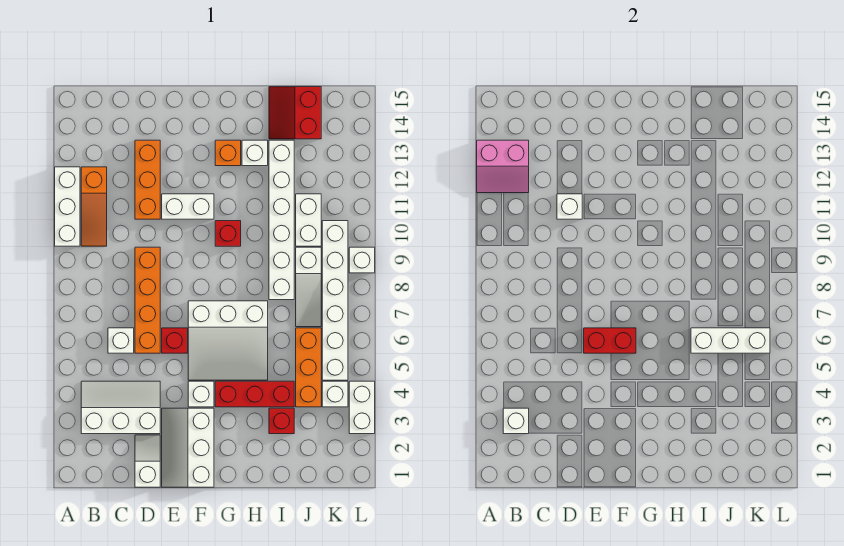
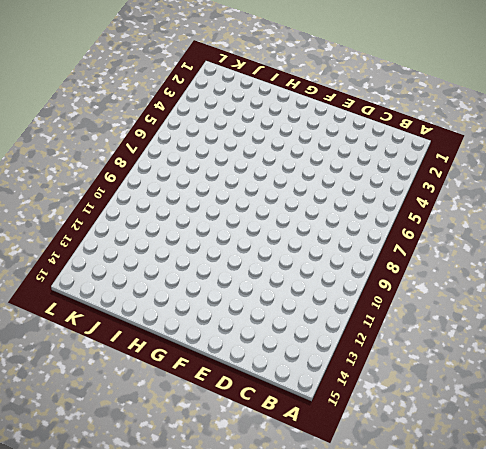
none -> white 1x3 brick [55,167,80,246]
none -> white 2x3 slope [81,381,160,434]
none -> orange 1x3 slope [81,167,107,246]
none -> white 1x1 brick [108,328,134,353]

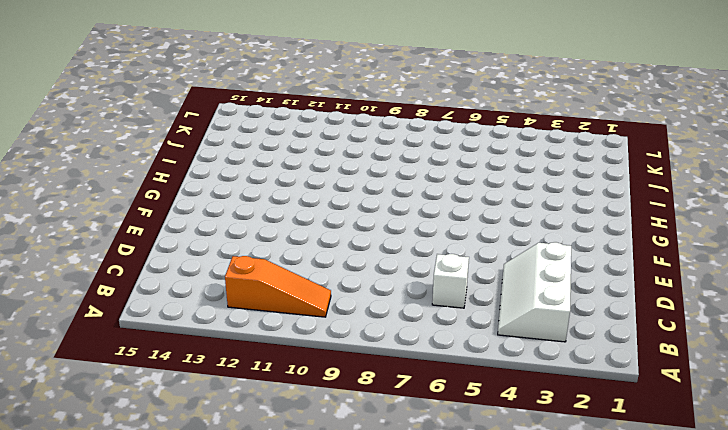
none -> white 1x3 brick [55,167,80,246]
none -> white 1x2 slope [135,435,160,487]
none -> orange 1x4 brick [135,247,160,353]
none -> orange 1x3 brick [135,140,160,219]

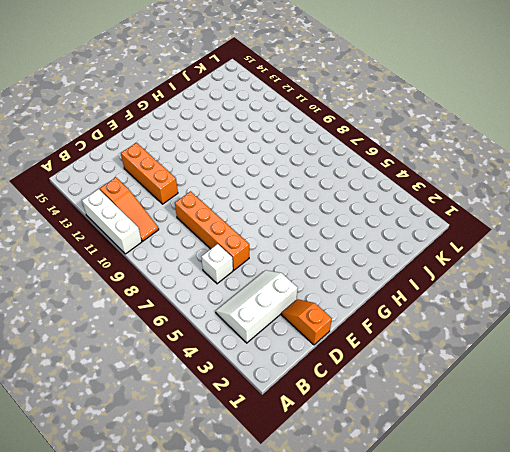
orange 1x2 slope [282,299,332,345] -> white 1x2 slope [135,435,160,487]
none -> white 2x3 slope [162,408,214,487]
none -> red 1x1 brick [162,328,187,353]
none -> white 1x2 brick [162,194,214,219]
none -> white 1x1 brick [188,381,214,407]

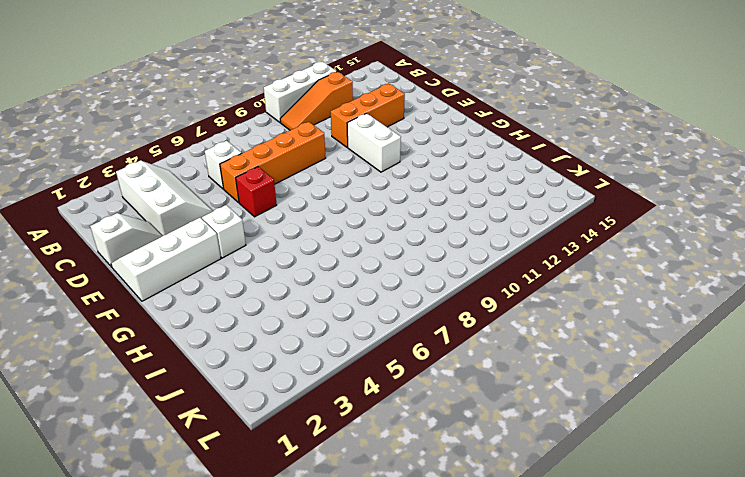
none -> white 3x3 slope [188,301,268,380]
none -> red 1x3 brick [215,381,294,407]
none -> red 1x1 brick [215,221,241,246]
none -> orange 1x1 brick [215,140,241,166]

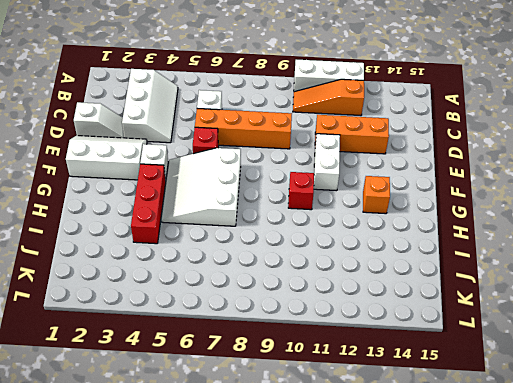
none -> white 1x1 brick [242,140,268,166]
none -> red 1x1 brick [269,408,294,434]
none -> white 1x6 brick [269,140,294,300]
none -> red 2x2 slope [269,87,321,139]

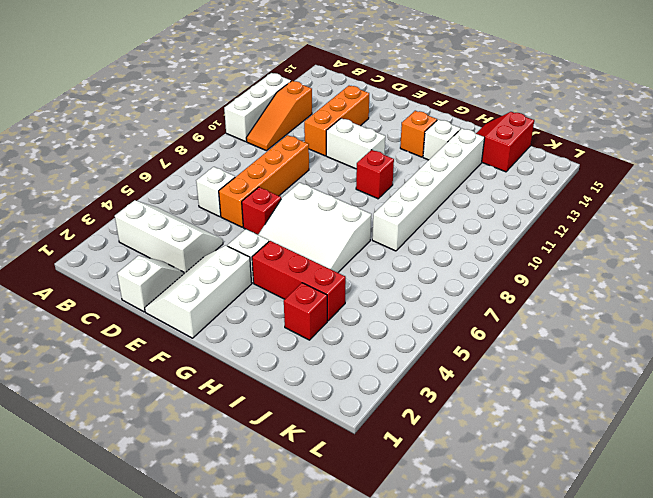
none -> orange 1x3 brick [296,328,321,407]
none -> white 1x3 slope [296,247,321,327]
none -> white 1x2 brick [296,194,321,246]
none -> white 1x1 brick [322,381,348,407]

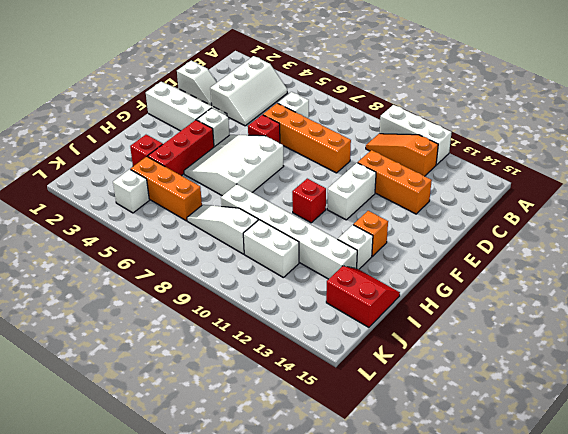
none -> white 1x6 brick [322,221,348,380]
none -> white 1x2 brick [349,381,375,434]
none -> white 1x1 brick [349,247,375,273]
none -> pink 2x2 slope [477,140,529,193]

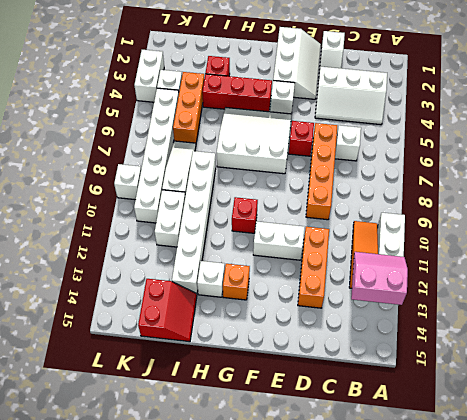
none -> white 1x1 brick [503,408,529,434]
none -> white 1x1 brick [557,194,582,219]
none -> red 1x2 brick [584,328,636,353]
none -> white 1x3 brick [691,328,770,353]

